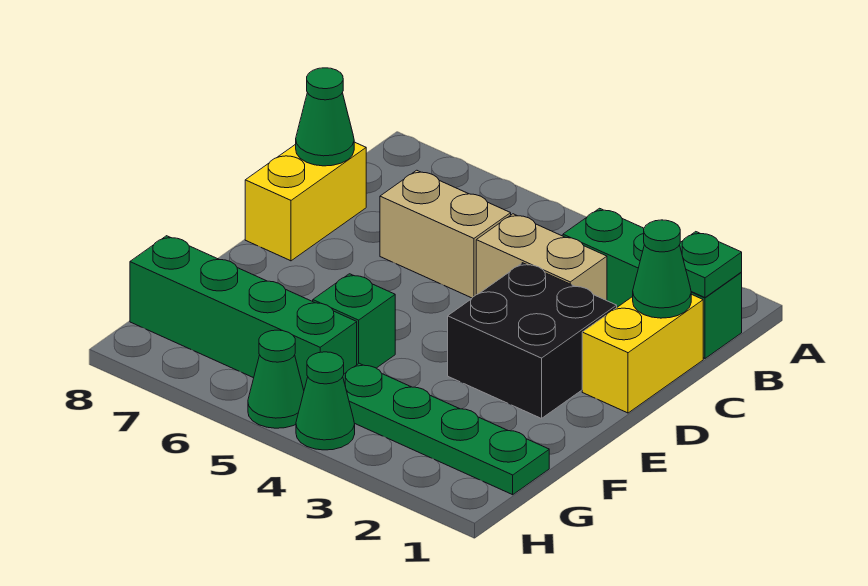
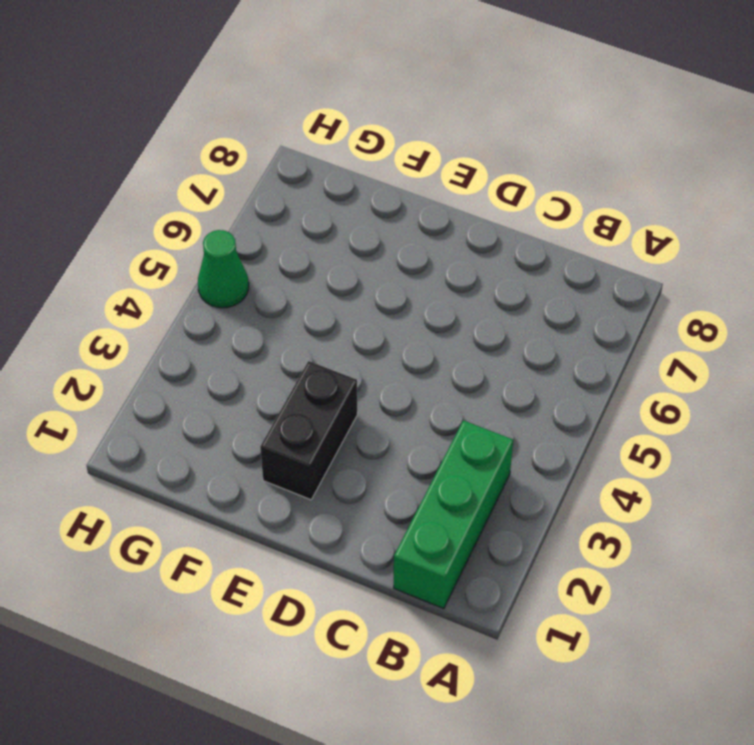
black 1x2 brick [260,361,357,500] -> black 2x2 brick [448,263,617,418]
none -> yellow 1x2 brick [582,294,703,413]
none -> tan 1x2 brick [476,214,607,301]
none -> tan 1x2 brick [380,170,511,298]

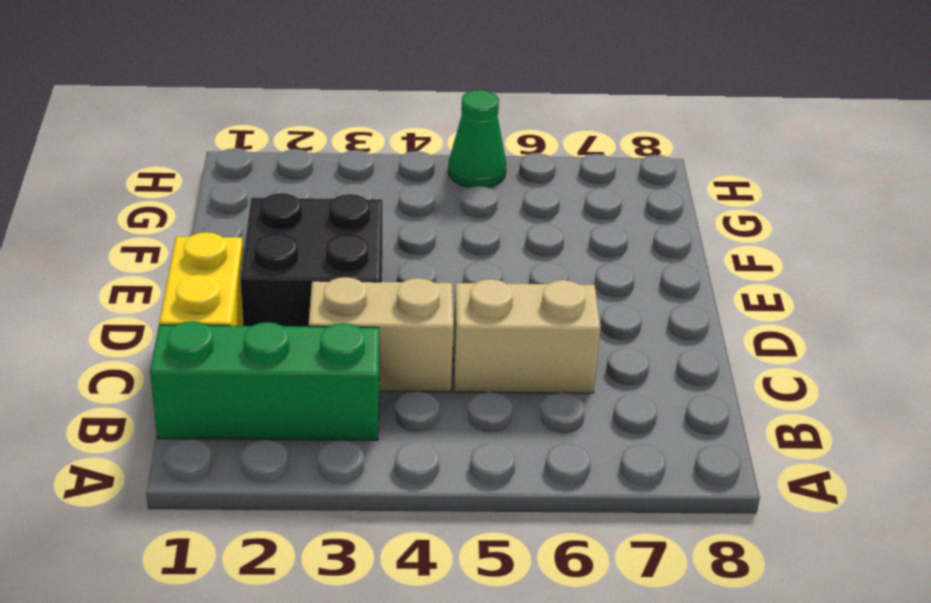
none -> yellow 1x2 brick [245,142,366,261]
none -> green 1x1 brick [313,274,395,368]
none -> green 1x4 plate [343,363,549,495]

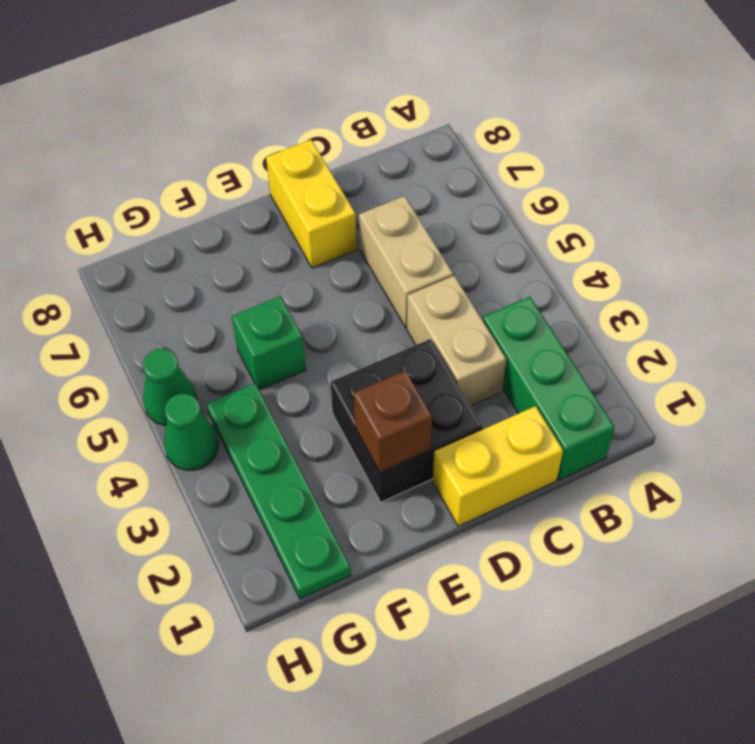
yellow 1x2 brick [266,140,357,268] -> yellow 1x2 brick turned to [245,142,366,261]
brown 1x1 brick [354,371,432,472] -> none
none -> green 1x4 brick [130,236,357,390]
none -> green 1x1 plate [680,232,742,297]
none -> green 1x1 cone [633,220,691,318]

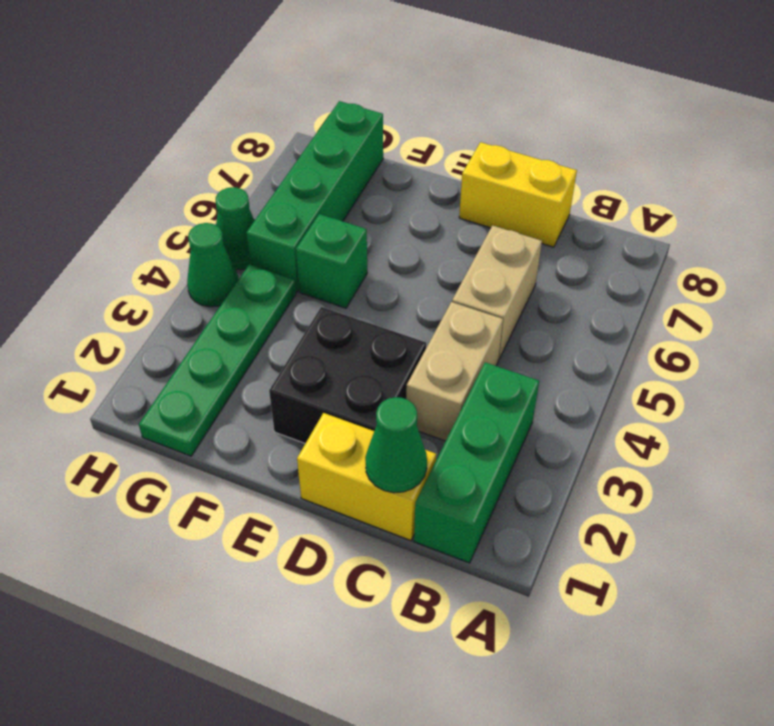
none -> green 1x1 plate [680,232,742,297]
none -> green 1x1 cone [296,68,354,166]

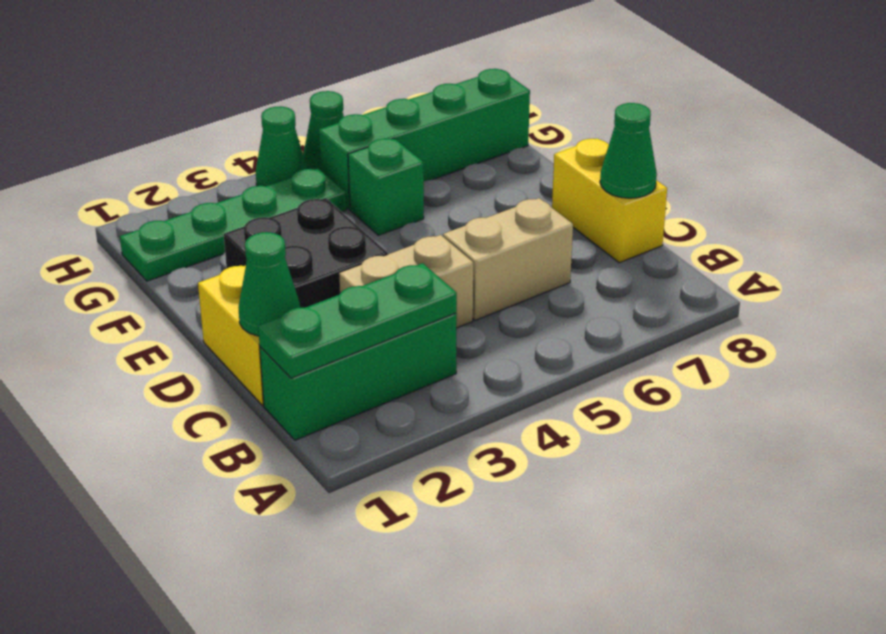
green 1x3 plate [258,263,457,378] -> green 1x1 plate [680,232,742,297]

